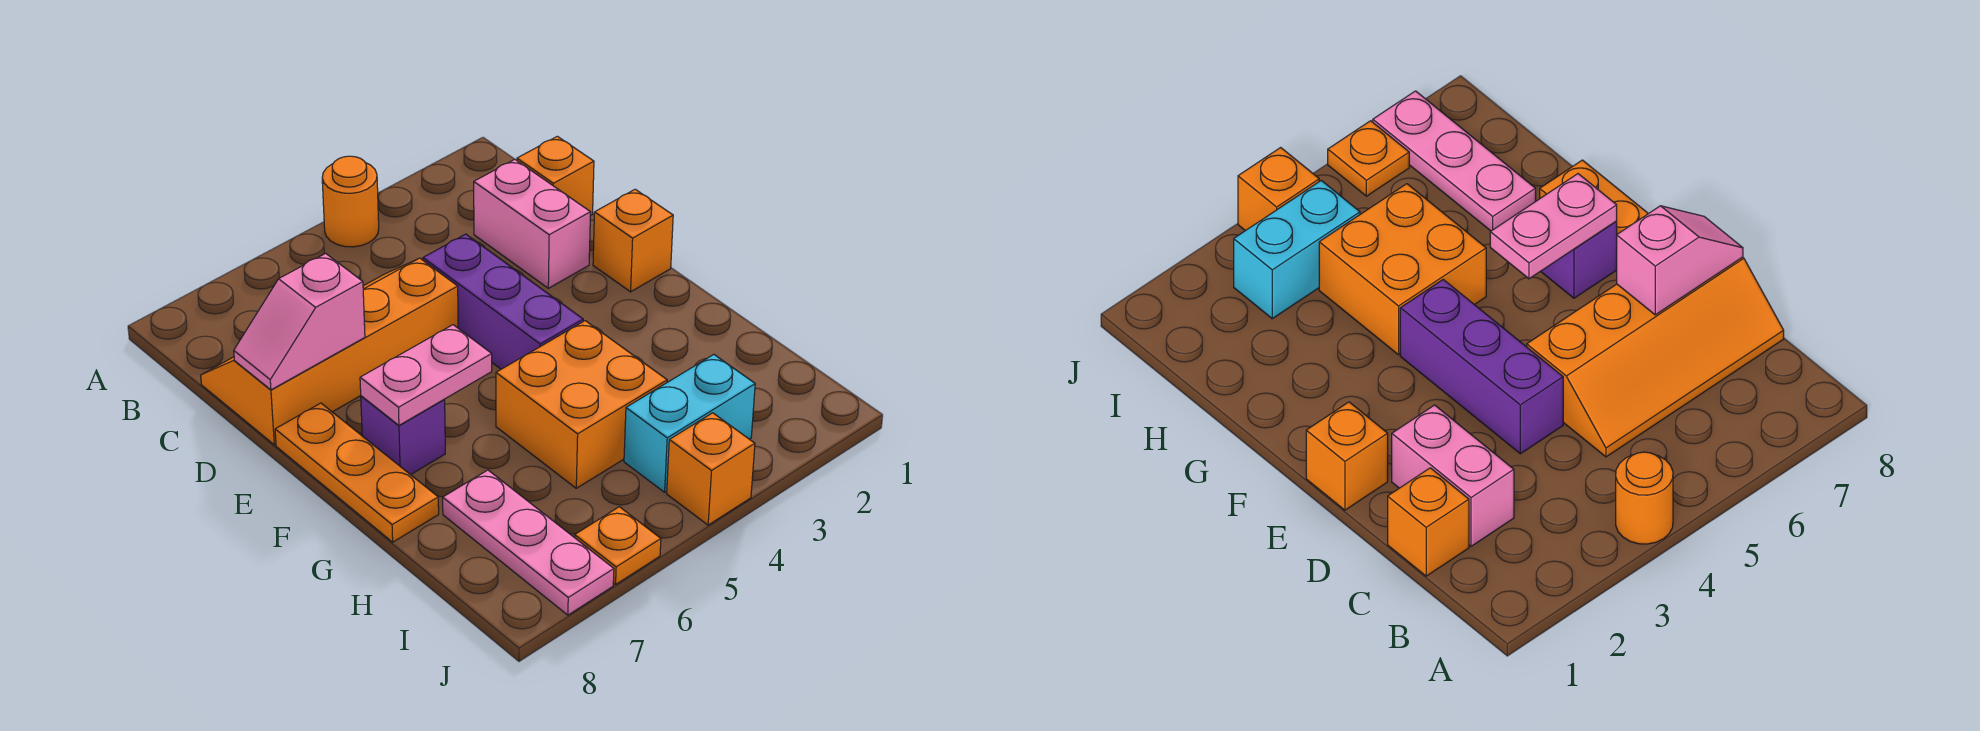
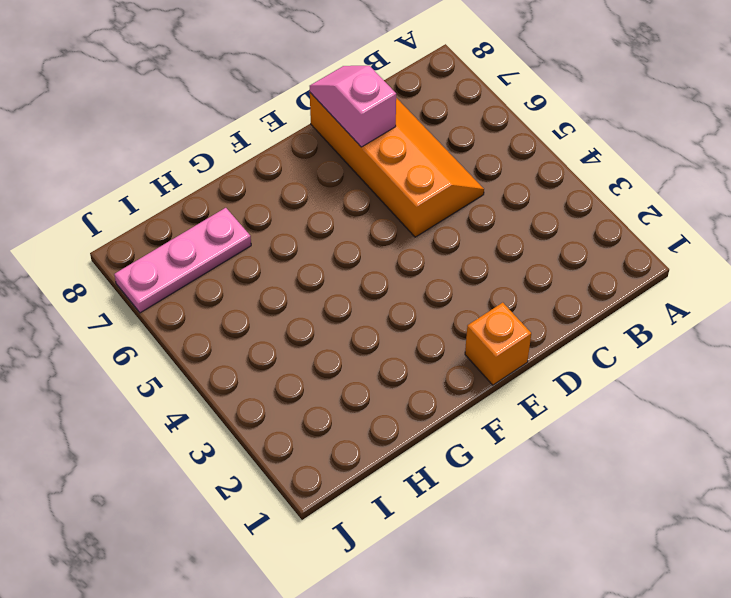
none -> orange 1x1 round brick [322,156,379,247]
none -> orange 1x1 brick [517,136,594,216]
none -> pink 1x2 brick [474,159,591,288]

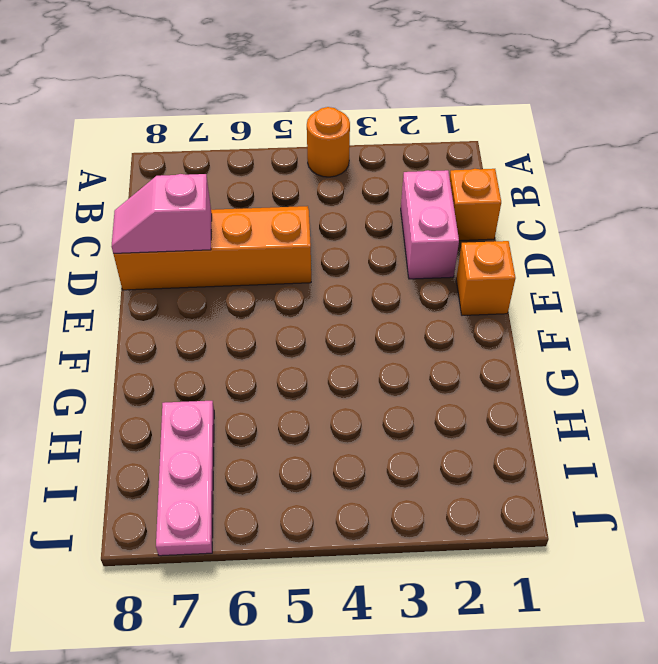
none -> purple 1x3 brick [423,234,583,369]
none -> orange 1x3 plate [275,403,439,542]
none -> purple 1x1 brick [361,396,445,475]

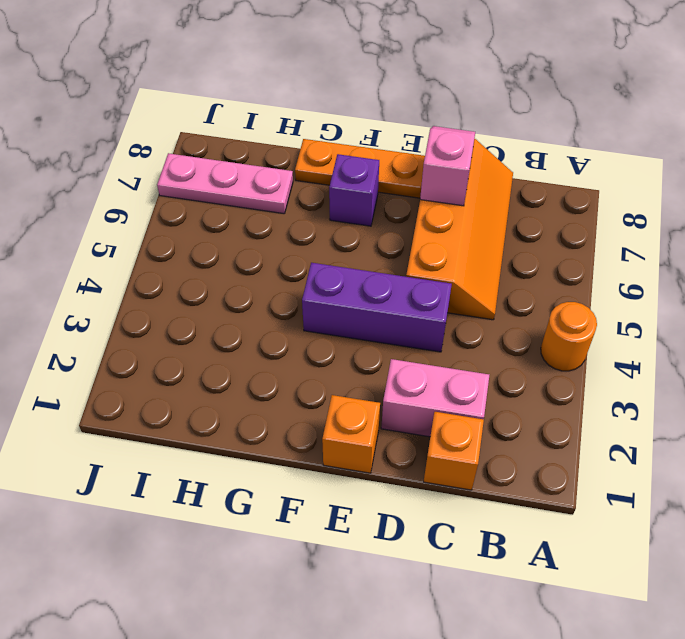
none -> orange 2x2 brick [496,321,667,488]
none -> cyan 1x2 brick [624,355,755,492]
none -> orange 1x1 brick [667,413,755,525]

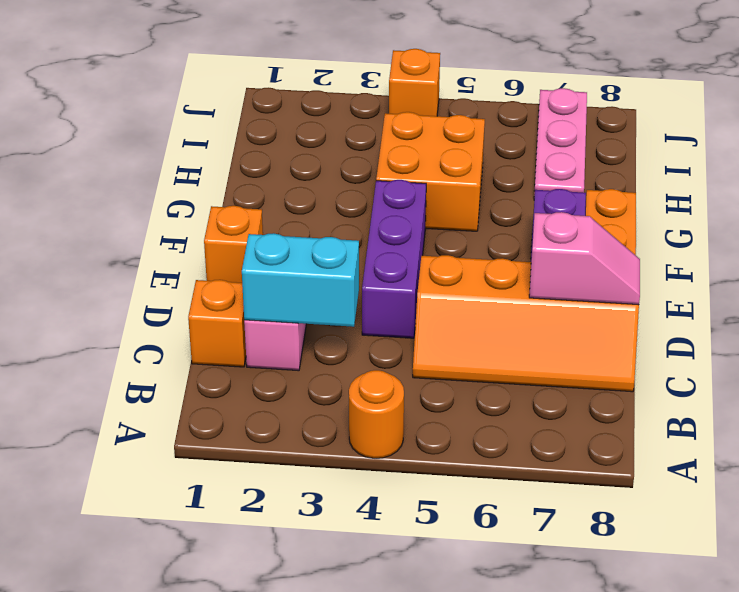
cyan 1x2 brick [242,233,359,327] -> cyan 1x2 brick moved to [624,355,755,492]
none -> orange 1x1 plate [575,507,661,584]
none -> pink 1x2 plate [360,325,492,425]

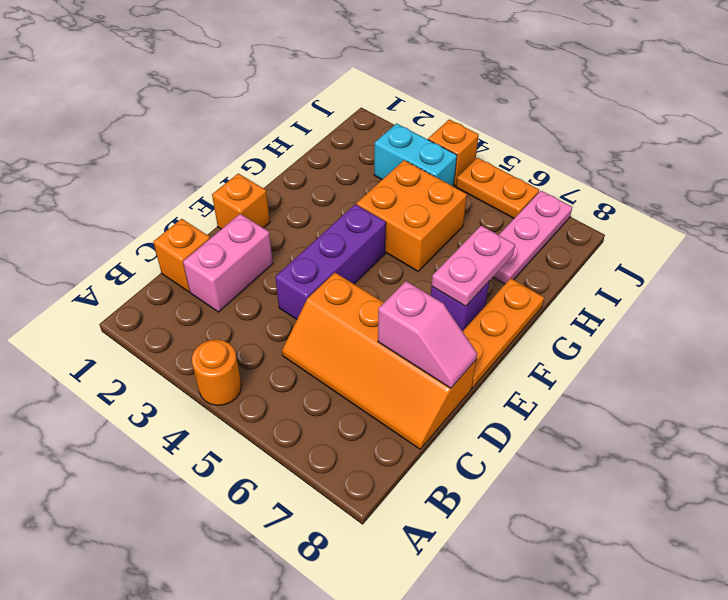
pink 1x2 plate [432,226,515,306] -> pink 1x2 plate turned to [360,325,492,425]
orange 1x2 plate [456,158,539,218] -> orange 1x1 plate [575,507,661,584]

